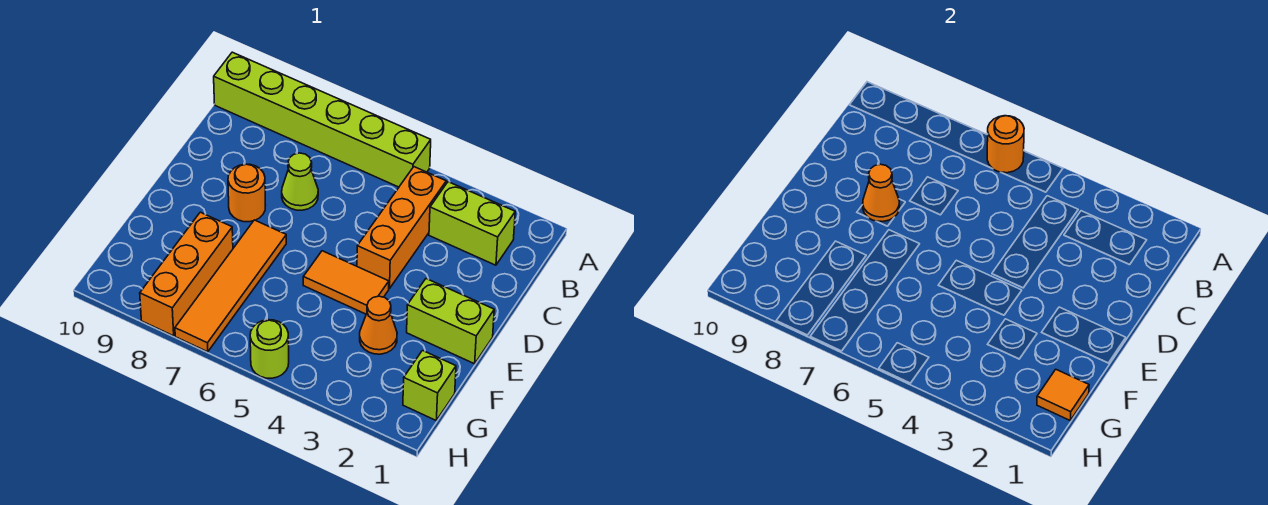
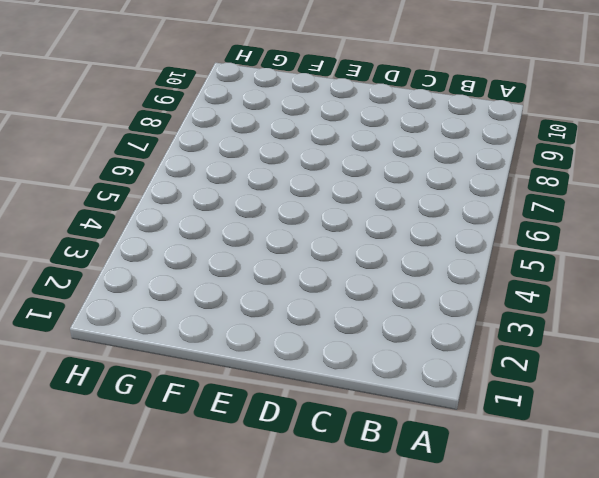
none -> lime 1x6 brick [214,52,431,187]
none -> lime 1x2 brick [429,182,515,265]
none -> orange 1x3 brick [357,167,446,289]

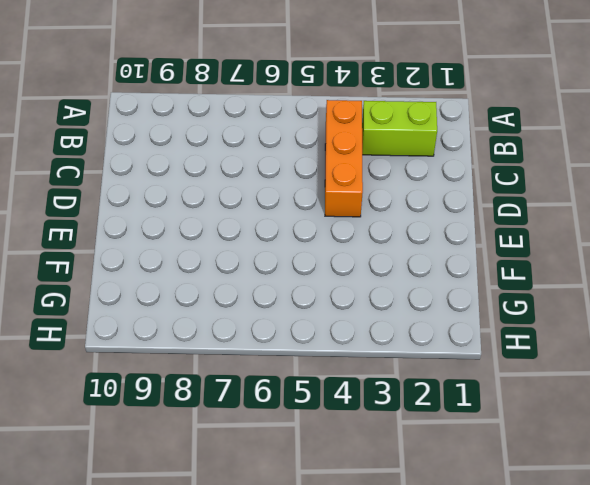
none -> lime 1x6 brick [214,52,431,187]
none -> lime 1x1 cone [282,153,318,210]
none -> orange 1x1 round brick [228,164,265,222]

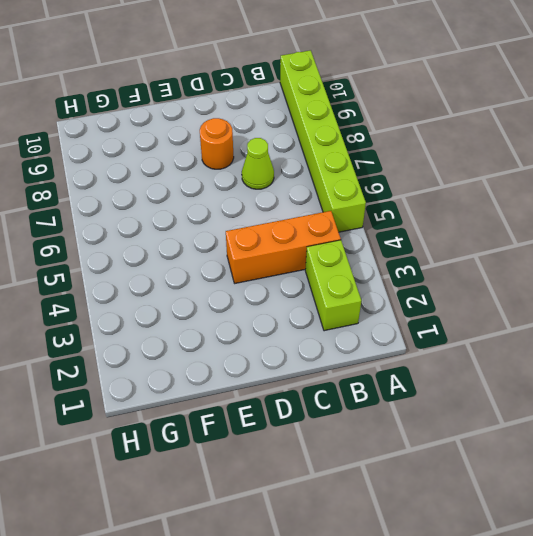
none -> lime 1x2 brick [407,279,494,364]
none -> orange 1x2 tile [303,251,389,314]
none -> orange 1x4 tile [175,220,286,352]

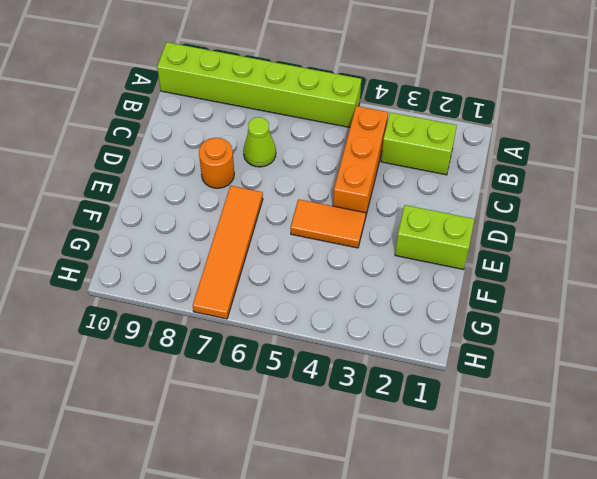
none -> orange 1x1 cone [360,296,397,354]
none -> orange 1x3 brick [140,212,233,336]
none -> lime 1x1 brick [403,351,456,420]

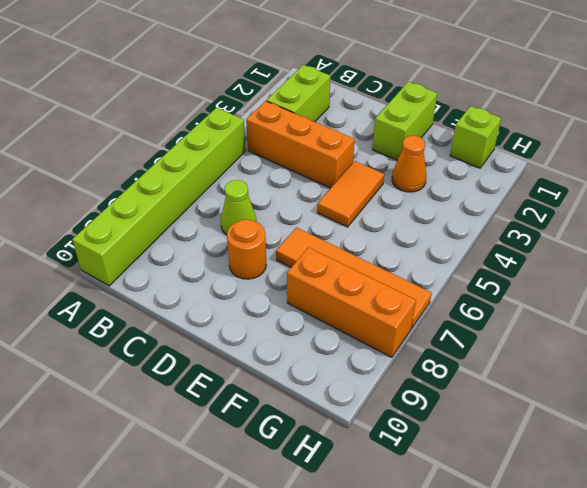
none -> lime 1x1 round brick [250,320,289,378]
none -> orange 1x1 round brick [987,116,1024,173]
none -> orange 1x1 cone [863,164,899,222]

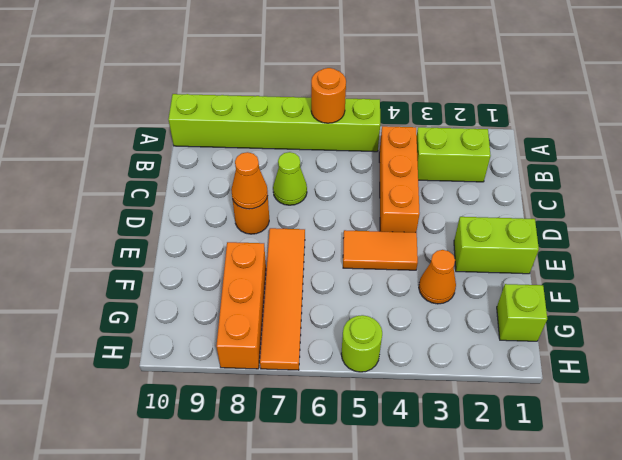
none -> orange 1x1 tile [1037,369,1089,420]

